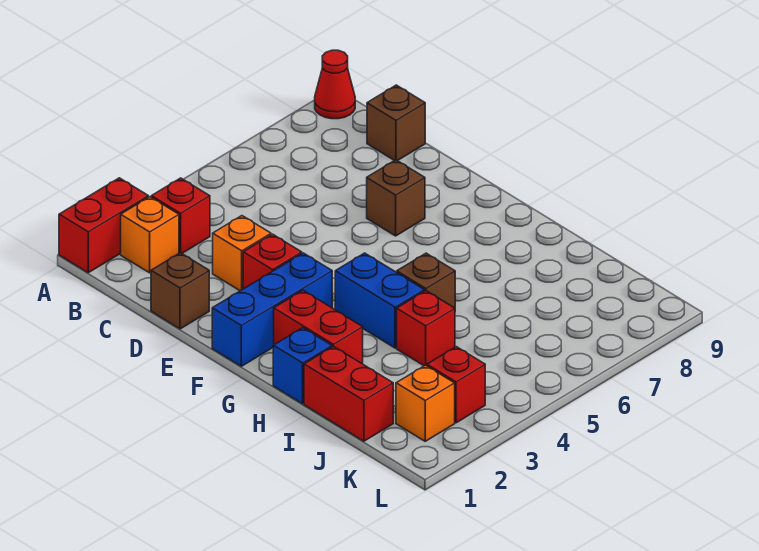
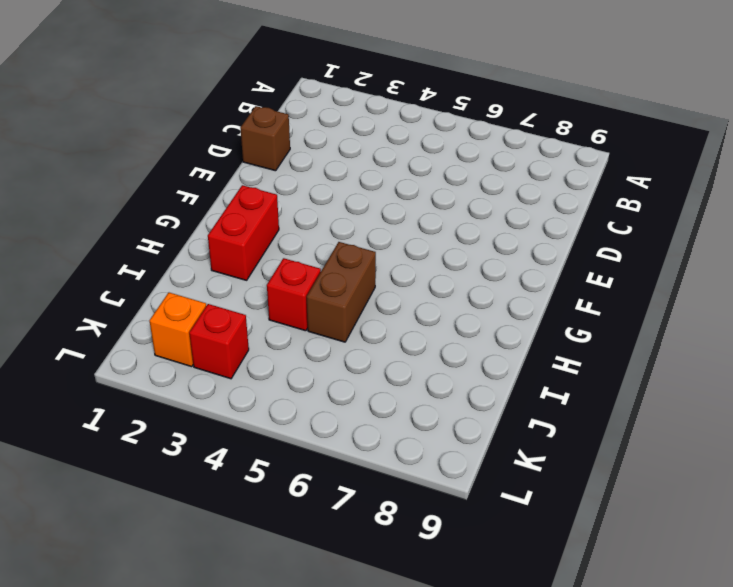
brown 1x2 brick [307,242,376,342] -> brown 1x1 brick [397,253,455,308]
none -> red 1x2 brick [59,178,148,273]
none -> red 1x1 cone [315,50,355,119]
none -> orange 1x1 brick [121,197,179,273]

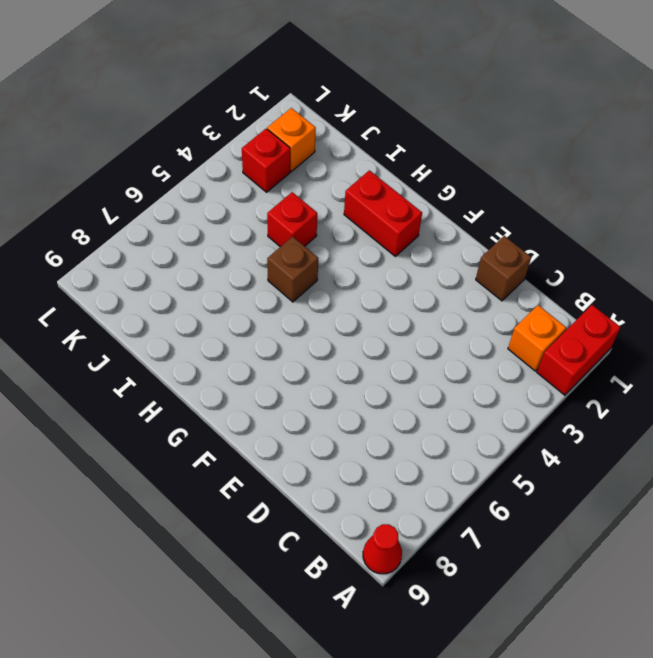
none -> red 1x1 brick [151,178,210,253]
none -> brown 1x1 brick [367,85,425,161]
none -> orange 1x1 brick [213,216,271,291]

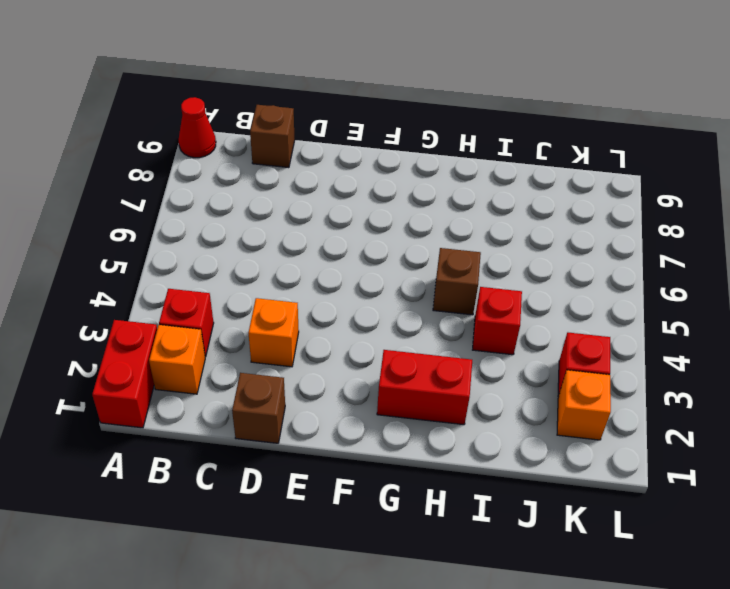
none -> red 1x1 brick [243,234,302,289]
none -> brown 1x1 brick [367,160,425,236]
none -> blue 1x3 brick [212,253,332,366]

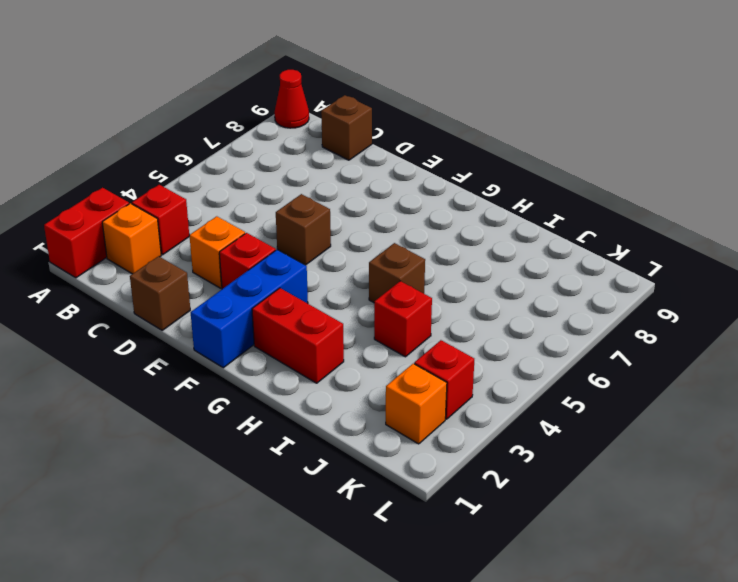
brown 1x1 brick [276,194,331,265] -> brown 1x1 brick moved to [367,160,425,236]
none -> blue 1x2 brick [335,253,424,348]
none -> blue 1x1 brick [273,328,332,404]
none -> red 1x2 brick [304,346,393,441]

